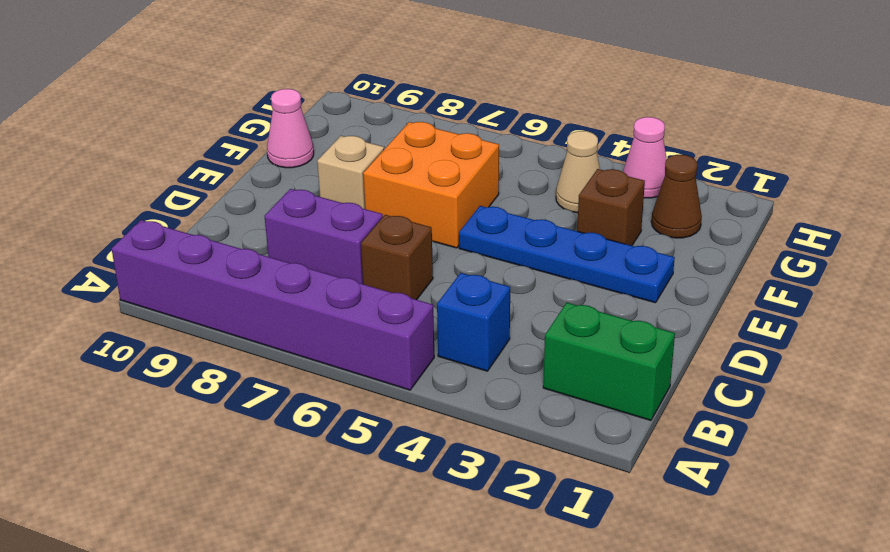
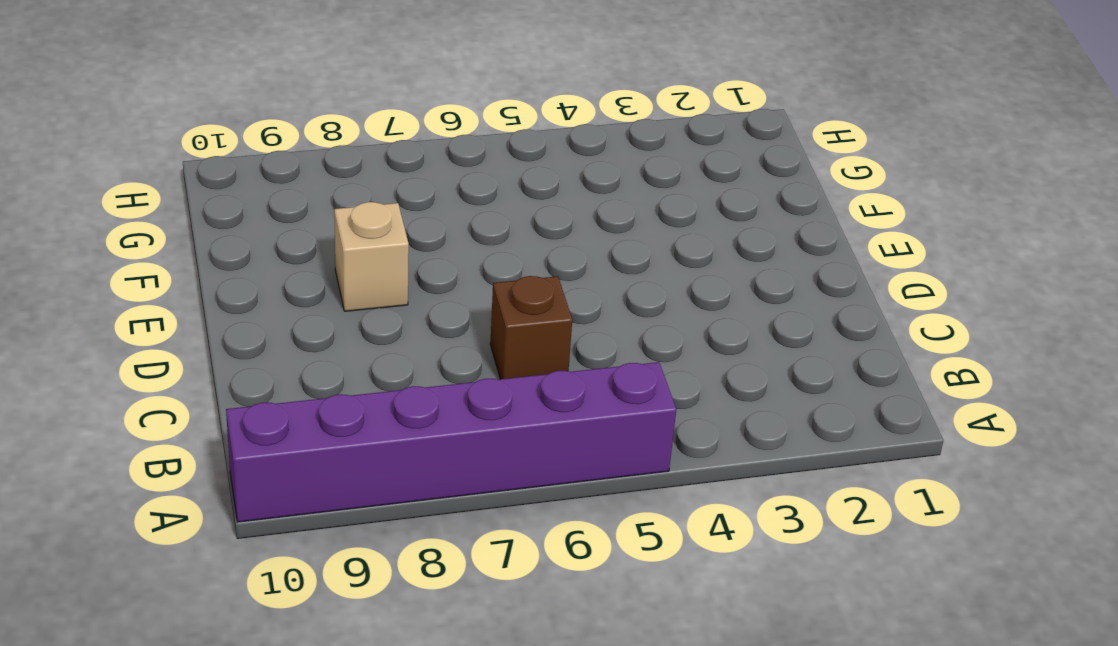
none -> green 1x2 brick [543,303,675,420]
none -> blue 1x1 brick [437,273,510,371]
none -> purple 1x2 brick [265,189,383,284]

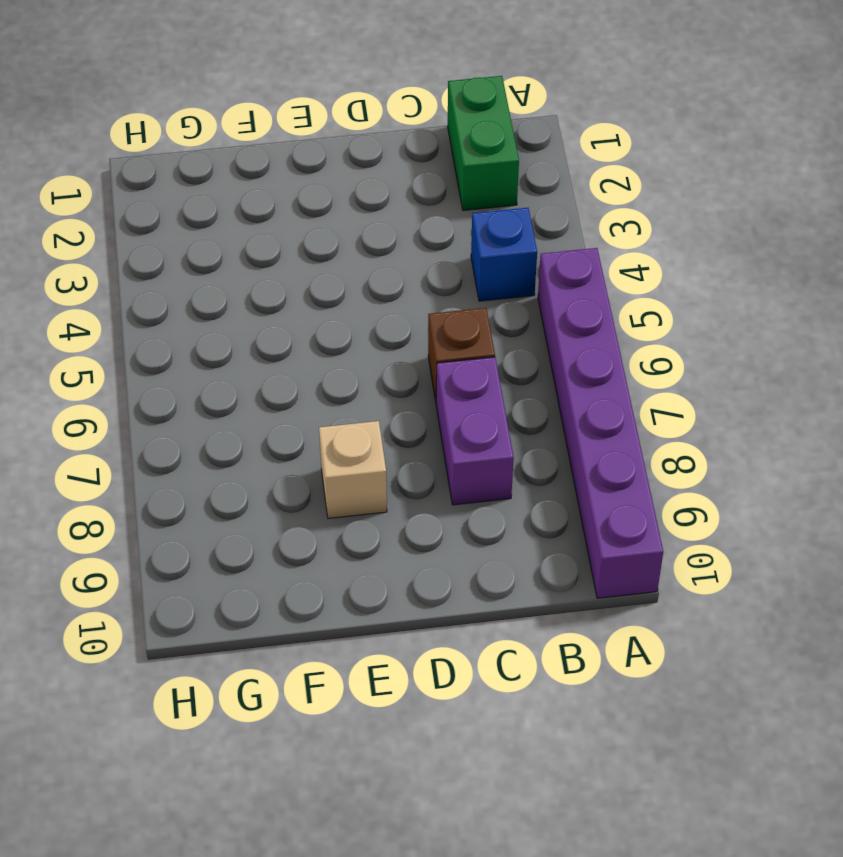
none -> blue 1x4 plate [459,206,675,303]
none -> orange 2x2 brick [363,122,499,248]
none -> brown 1x1 brick [577,169,645,246]

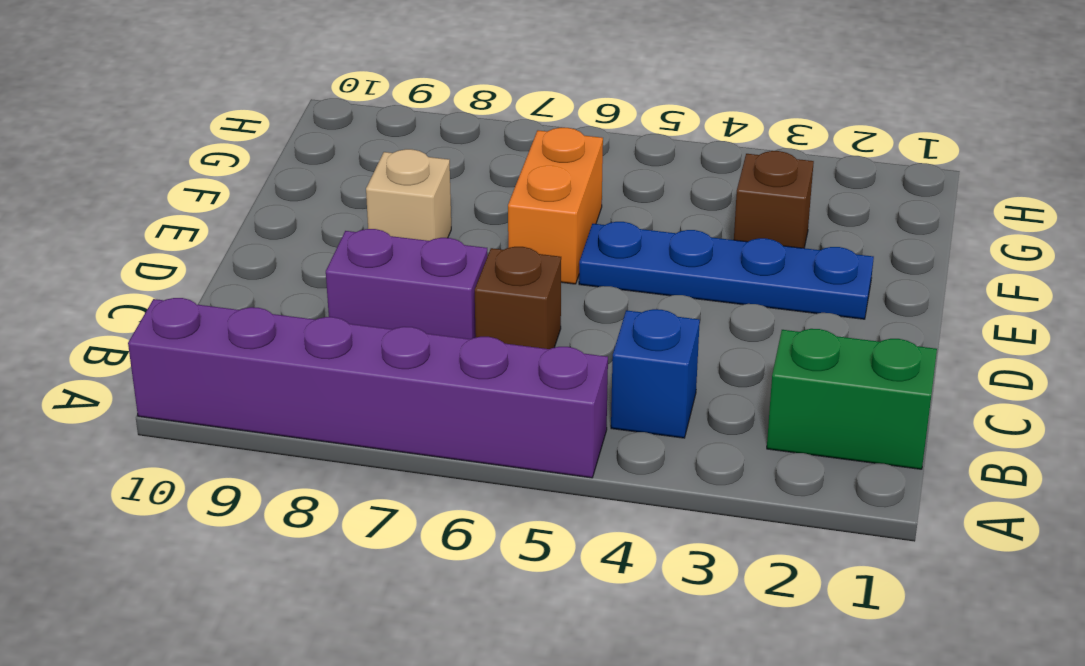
orange 1x2 brick [508,128,603,284] -> orange 2x2 brick [363,122,499,248]
none -> pink 1x1 cone [267,89,314,168]
none -> brown 1x1 cone [651,155,702,238]
none -> tan 1x1 cone [556,131,600,213]

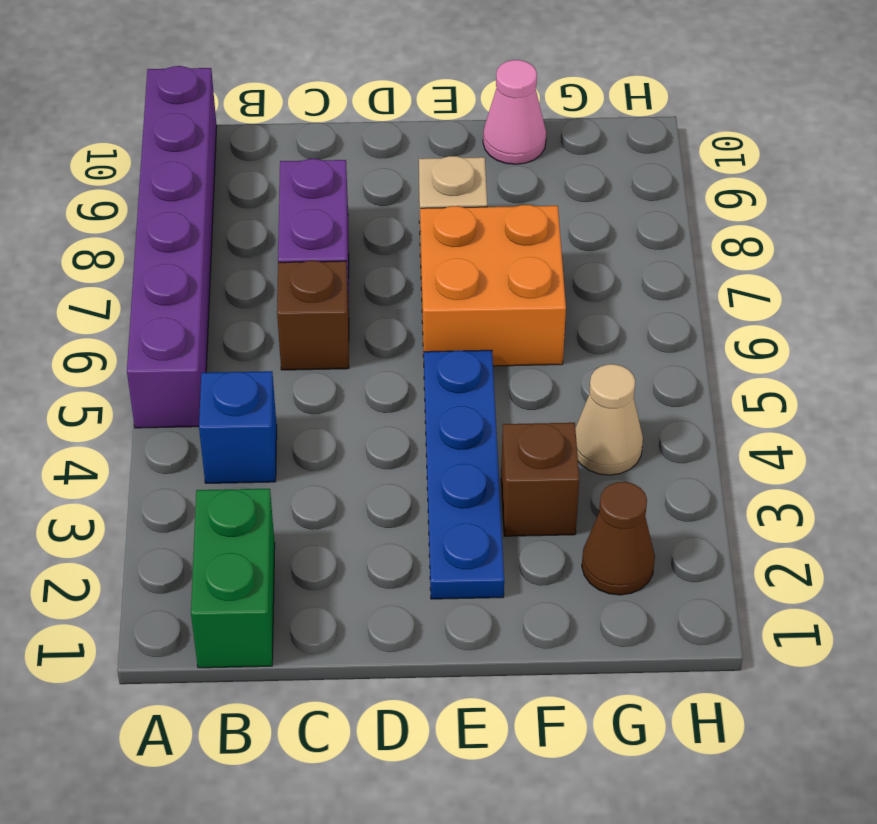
none -> pink 1x1 cone [623,117,667,198]

